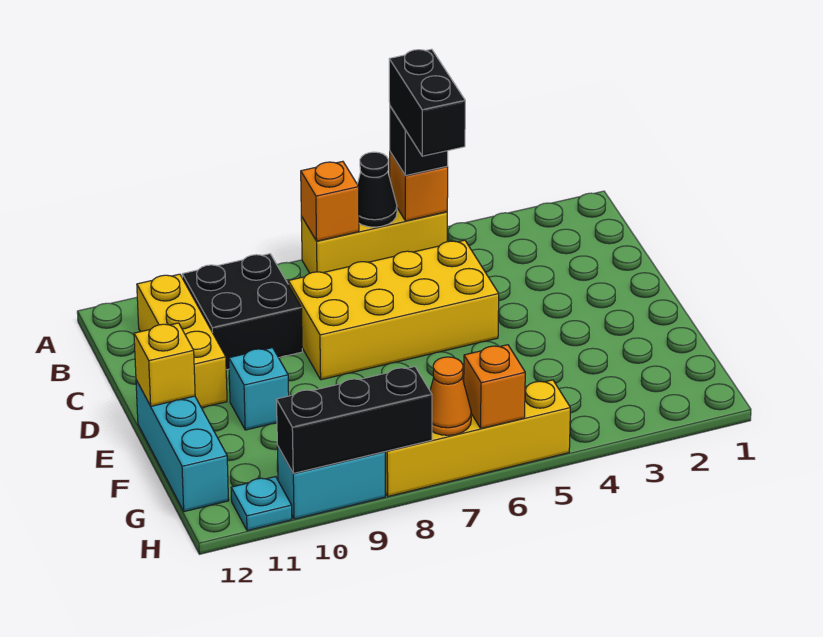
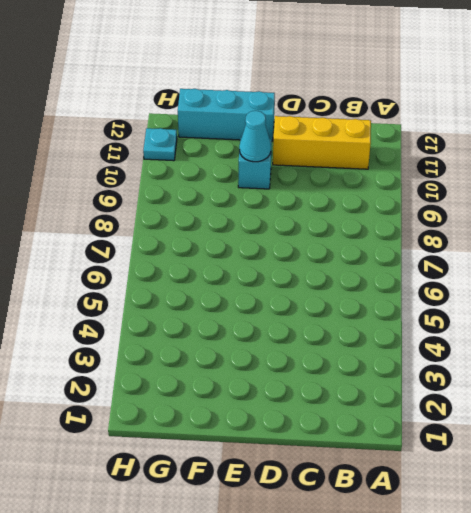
cyan 1x1 cone [239,111,271,162] -> none
none -> yellow 1x3 brick [301,208,447,273]
none -> black 2x2 brick [182,254,302,370]
none -> yellow 2x4 brick [288,240,499,380]

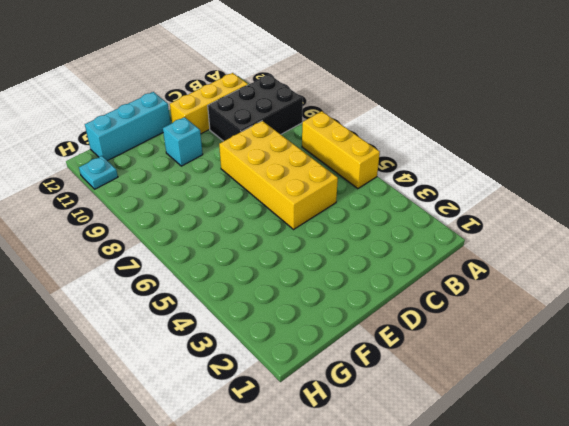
black 2x3 brick [208,75,303,141] -> black 2x2 brick [182,254,302,370]
none -> yellow 1x4 brick [385,380,570,496]
none -> cyan 1x2 brick [277,446,385,519]
none -> orange 1x1 brick [390,152,448,221]

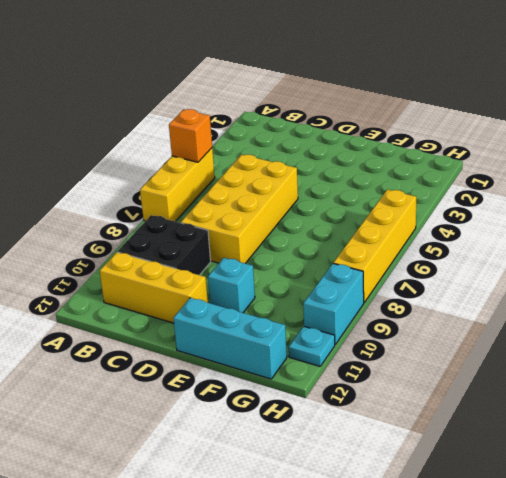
none -> black 1x1 cone [357,152,397,227]
none -> orange 1x1 brick [301,161,359,241]
none -> yellow 1x1 brick [134,323,195,406]

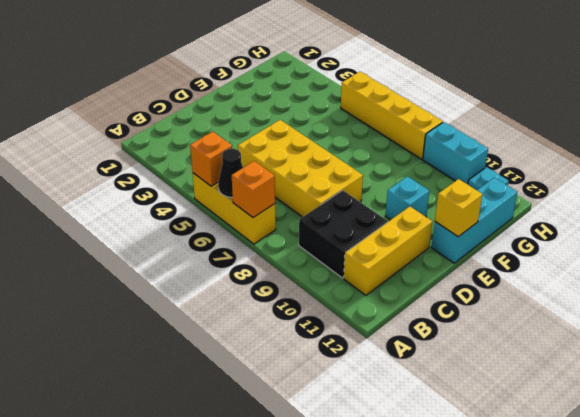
none -> orange 1x1 brick [464,345,525,428]
none -> orange 1x1 cone [430,357,471,435]
none -> black 1x3 brick [276,367,432,473]

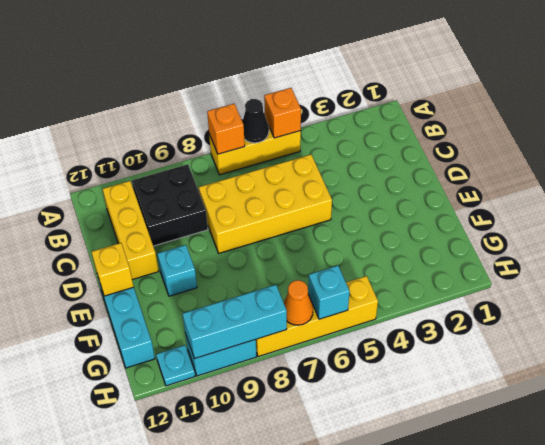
cyan 1x1 brick [308,266,350,319] -> orange 1x1 brick [464,345,525,428]
cyan 1x3 brick [183,285,287,359] -> black 1x3 brick [276,367,432,473]
none -> black 1x1 brick [390,106,448,176]
none -> black 1x2 brick [389,49,465,156]

